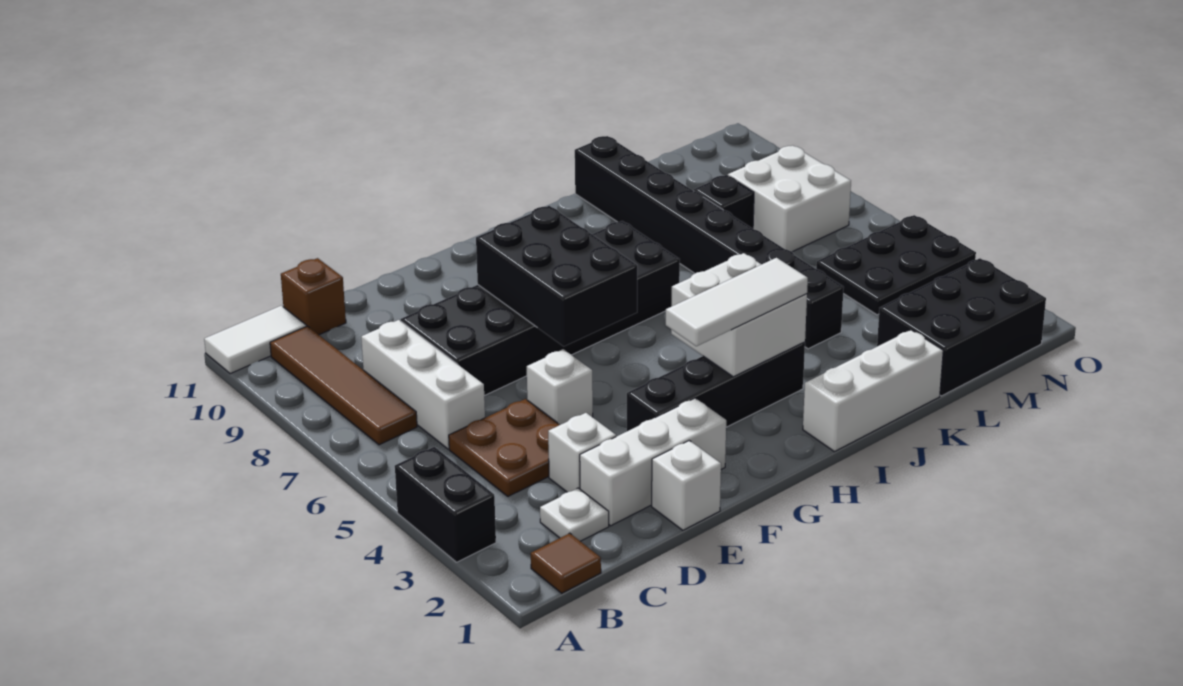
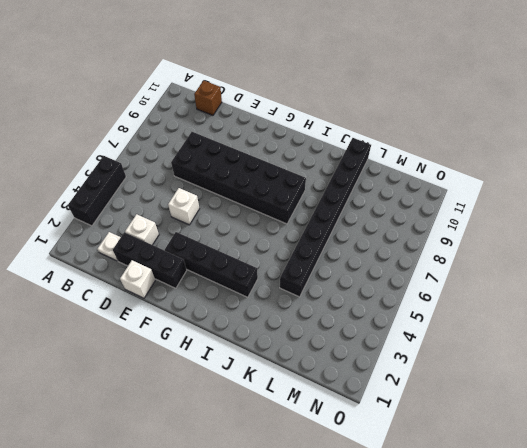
black 1x3 brick [68,156,126,226] -> black 1x2 brick [395,447,496,562]
black 1x3 brick [113,232,187,288] -> white 1x3 brick [580,398,726,526]
none -> white 1x2 tile [204,306,306,374]
none -> brown 1x1 tile [531,533,601,593]
none -> brown 1x4 tile [270,326,417,445]

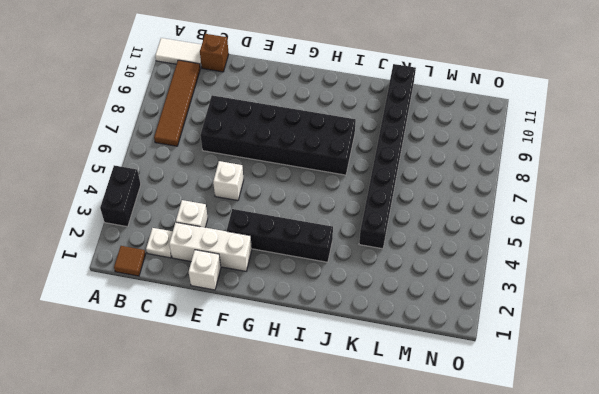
none -> brown 2x2 plate [449,399,560,496]
none -> white 1x3 brick [361,320,485,449]
none -> white 1x3 brick [803,330,943,452]

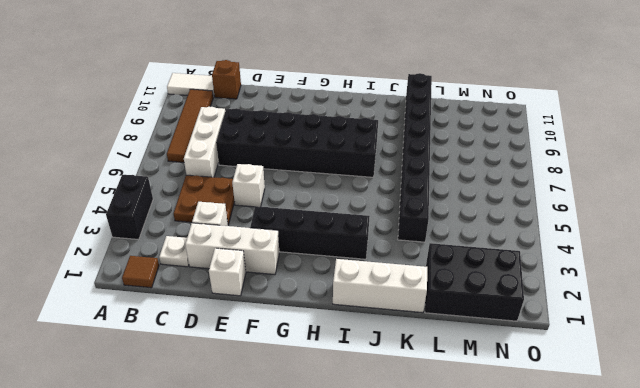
none -> black 1x1 brick [694,175,754,229]
none -> black 2x3 plate [816,215,976,315]
none -> white 2x2 brick [728,146,851,252]

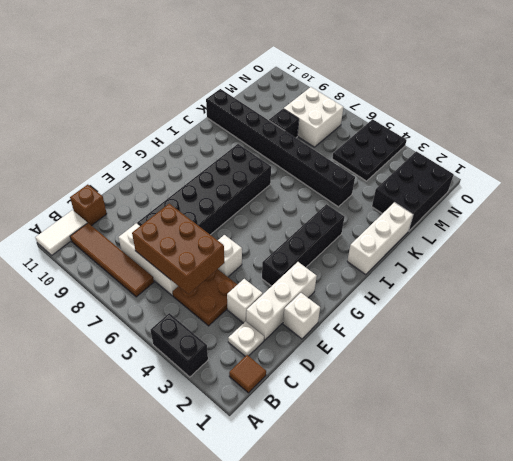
brown 2x3 brick [132,204,224,294] -> none
none -> black 2x3 brick [476,206,637,346]
none -> white 2x2 brick [671,253,807,377]
none -> white 1x3 tile [666,258,808,346]

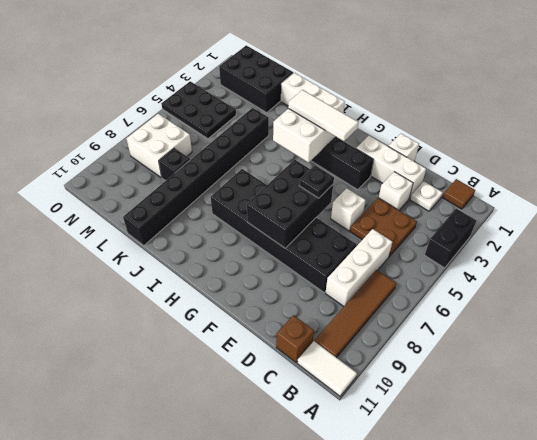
black 1x1 plate [299,166,334,198] -> none

